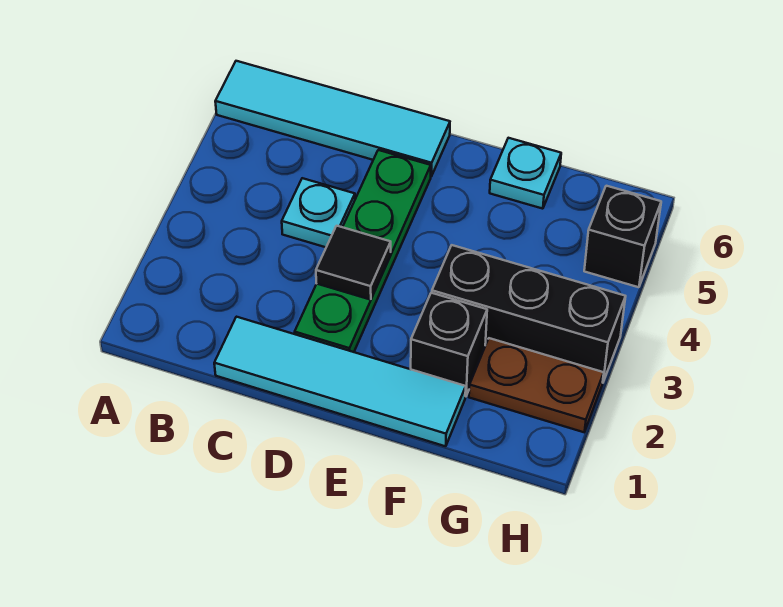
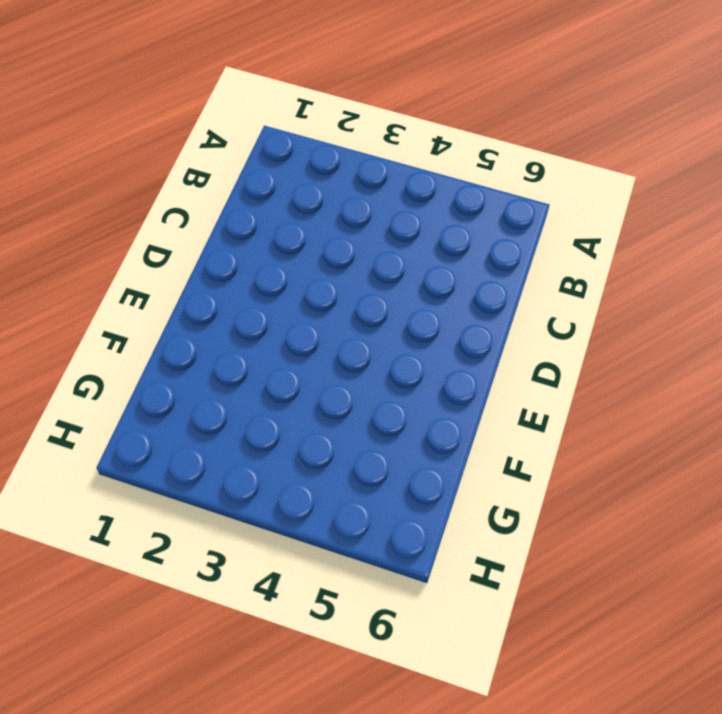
none -> cyan 1x4 tile [215,61,450,176]
none -> cyan 1x4 tile [214,317,466,446]

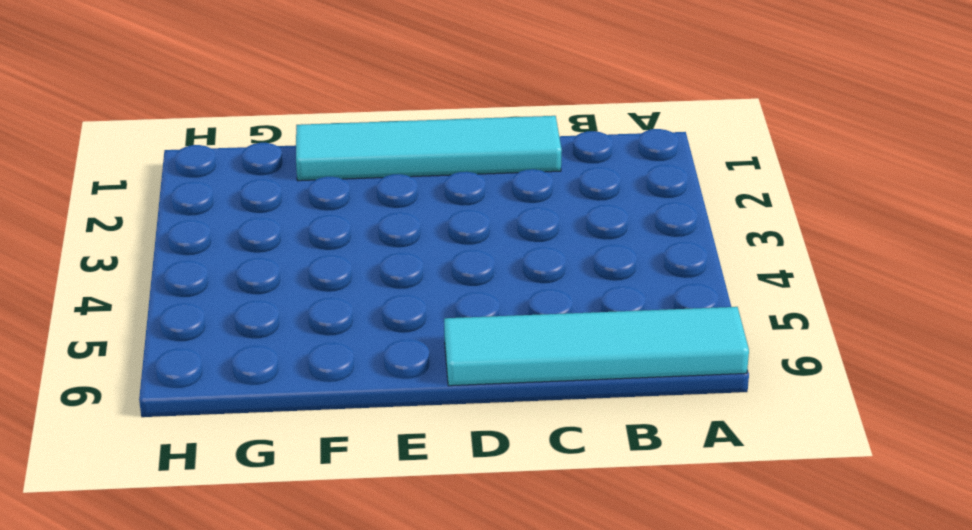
none -> cyan 1x1 plate [282,178,355,247]
none -> green 1x4 plate [295,150,431,352]

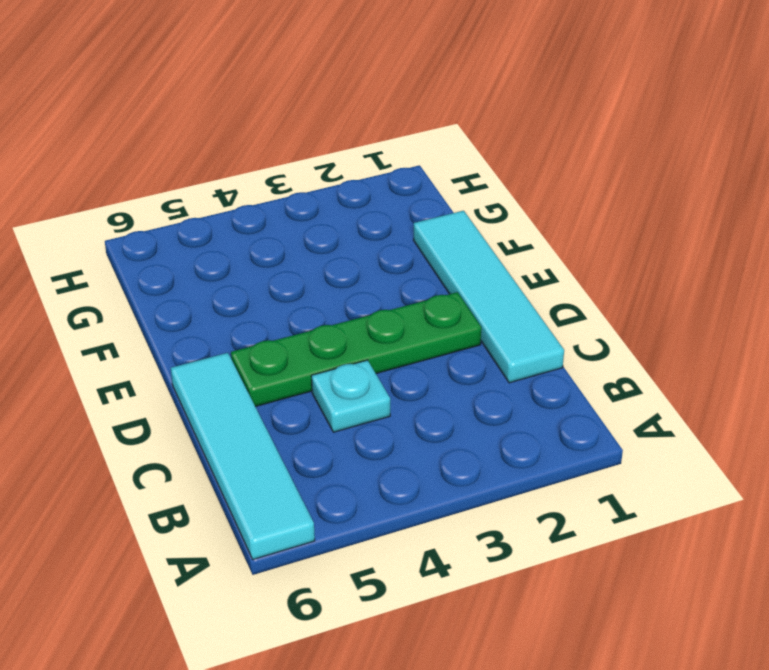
none -> black 1x1 brick [411,293,487,396]
none -> black 1x3 brick [432,245,626,382]

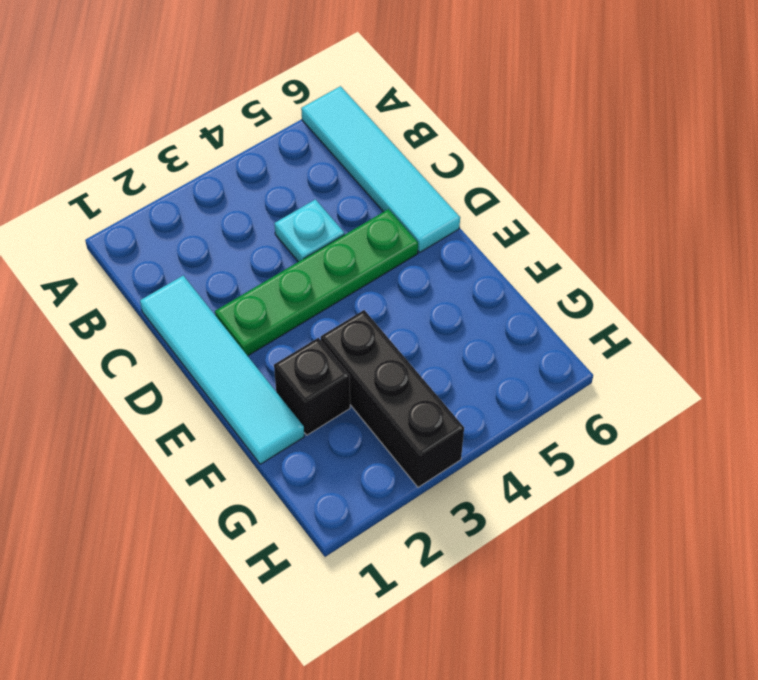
none -> cyan 1x1 plate [490,138,561,209]
none -> brown 1x2 plate [469,338,604,432]

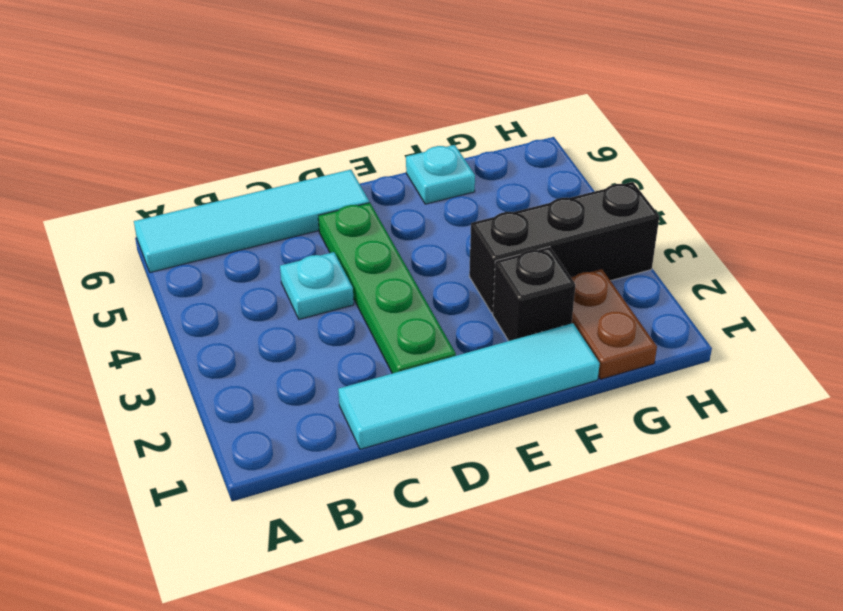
brown 1x2 plate [571,269,657,379] -> brown 1x2 plate turned to [469,338,604,432]
none -> black 1x1 brick [584,186,661,287]
none -> black 1x1 tile [316,226,391,300]

